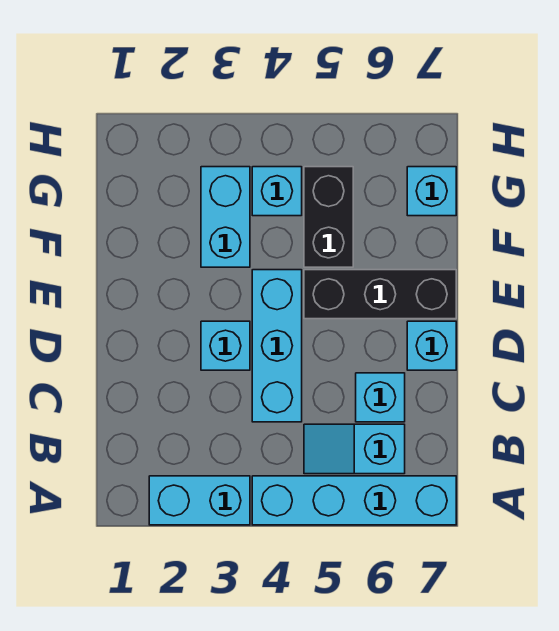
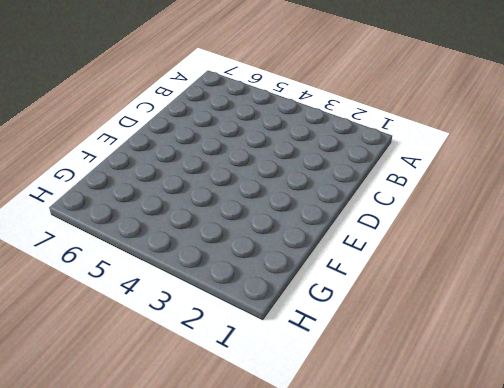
none -> cyan 1x2 brick [149,476,250,525]
none -> cyan 1x4 brick [252,476,456,525]
none -> cyan 1x2 slope [304,424,405,474]

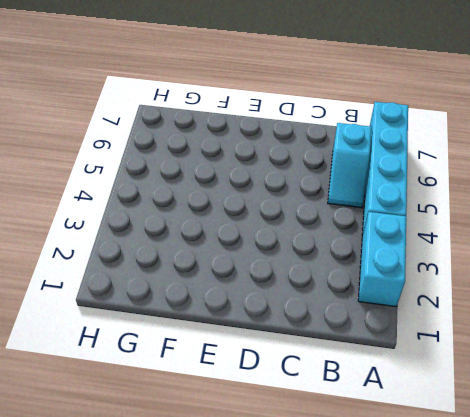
none -> cyan 1x3 brick [252,270,302,422]
none -> cyan 1x1 brick [356,373,405,422]
none -> cyan 1x1 brick [201,321,250,370]

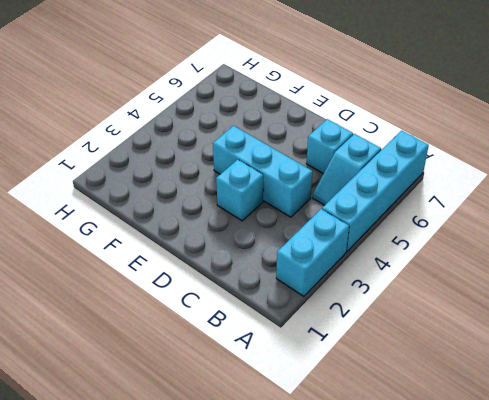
none -> cyan 1x1 brick [407,321,456,370]
none -> black 1x3 brick [304,270,456,319]
none -> cyan 1x2 brick [201,167,250,267]

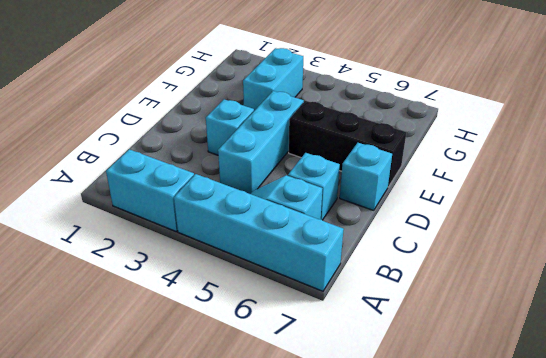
none -> black 1x2 brick [304,167,353,267]
none -> cyan 1x1 brick [252,167,302,216]
none -> cyan 1x1 brick [407,167,456,216]

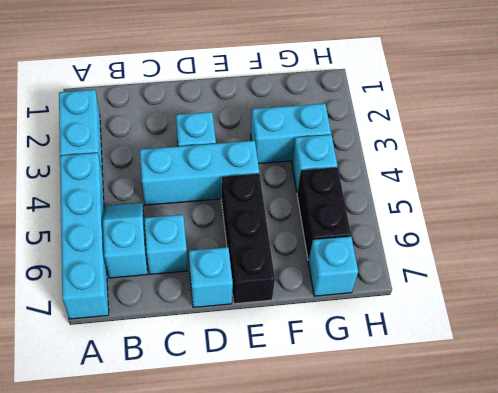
black 1x2 brick [297,167,351,260] -> black 1x2 brick turned to [304,167,353,267]

